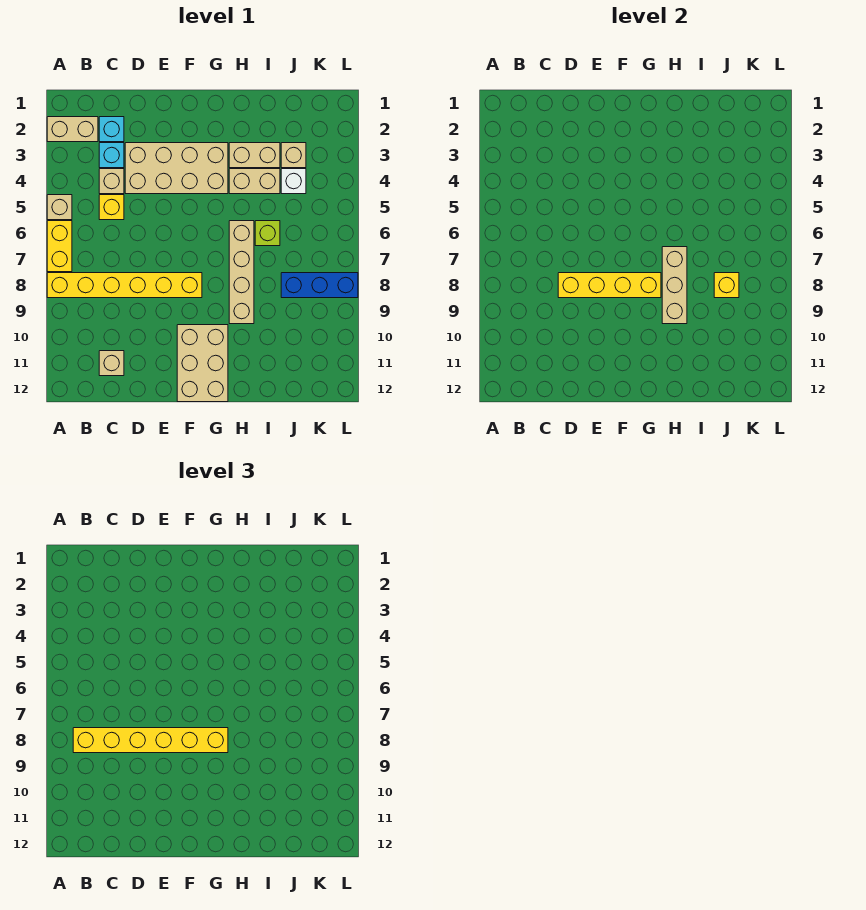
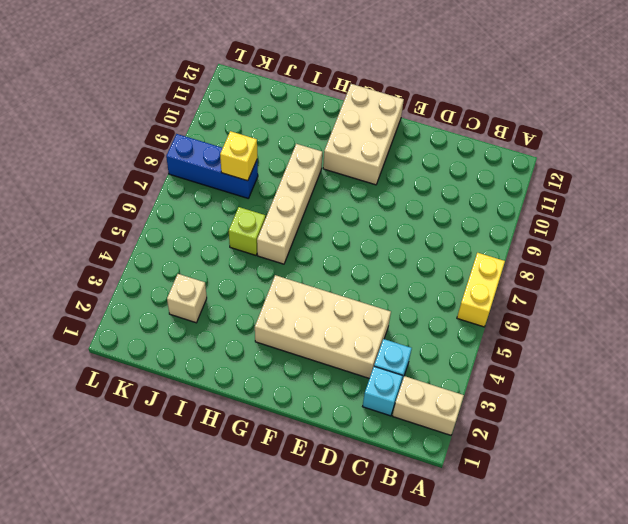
none -> tan 1x1 brick [47,195,72,220]
none -> yellow 1x6 brick [47,273,202,298]
none -> tan 1x1 brick [99,169,124,194]

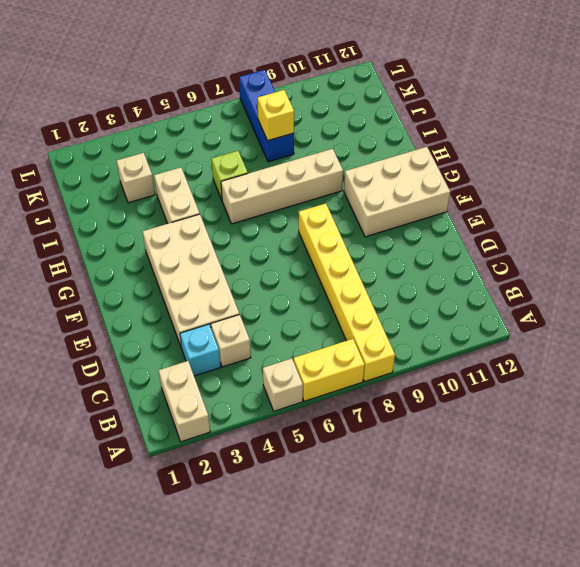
none -> cyan 1x1 brick [99,117,124,142]
none -> yellow 1x1 brick [99,195,124,220]
none -> tan 1x1 brick [99,351,124,376]

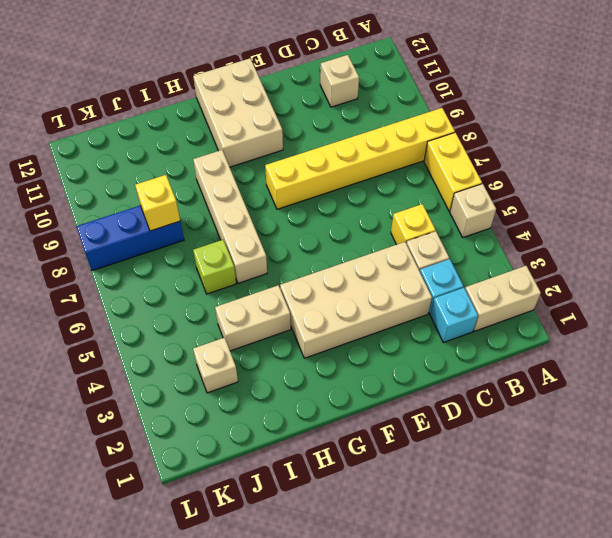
none -> tan 1x2 brick [229,143,280,168]
none -> white 1x1 brick [281,169,306,194]
none -> yellow 1x4 brick [558,273,661,298]

